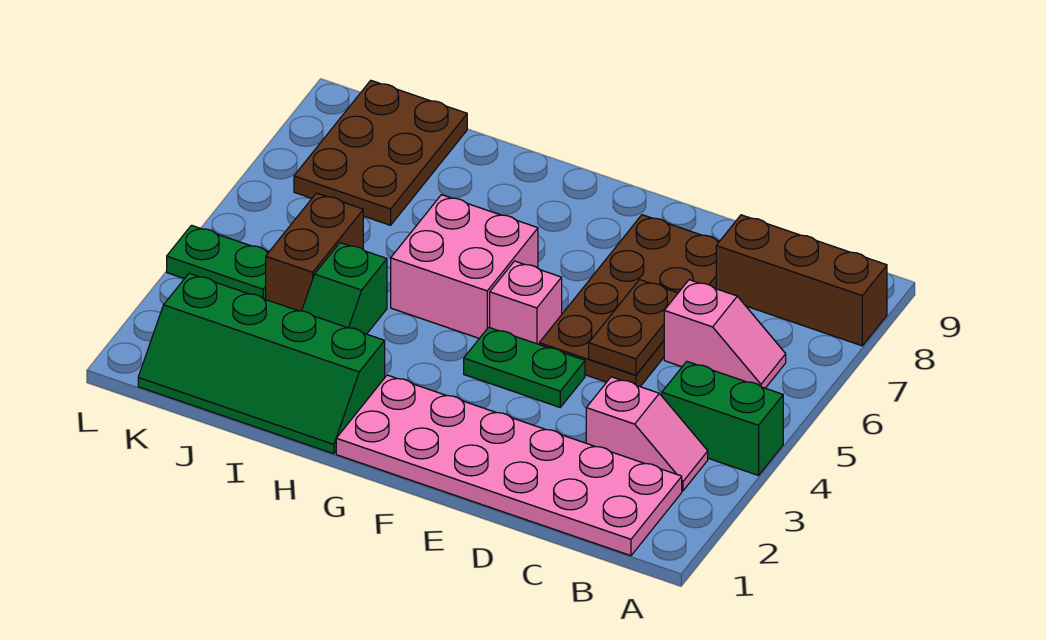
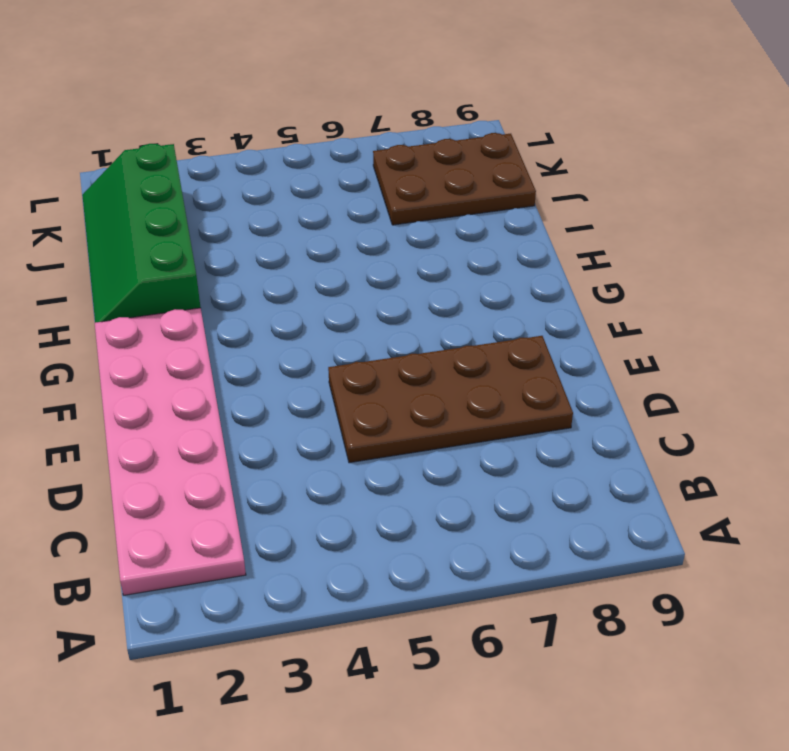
none -> green 1x2 brick [662,362,783,475]
none -> brown 1x3 brick [716,215,887,346]
none -> pink 1x2 slope [586,377,708,491]

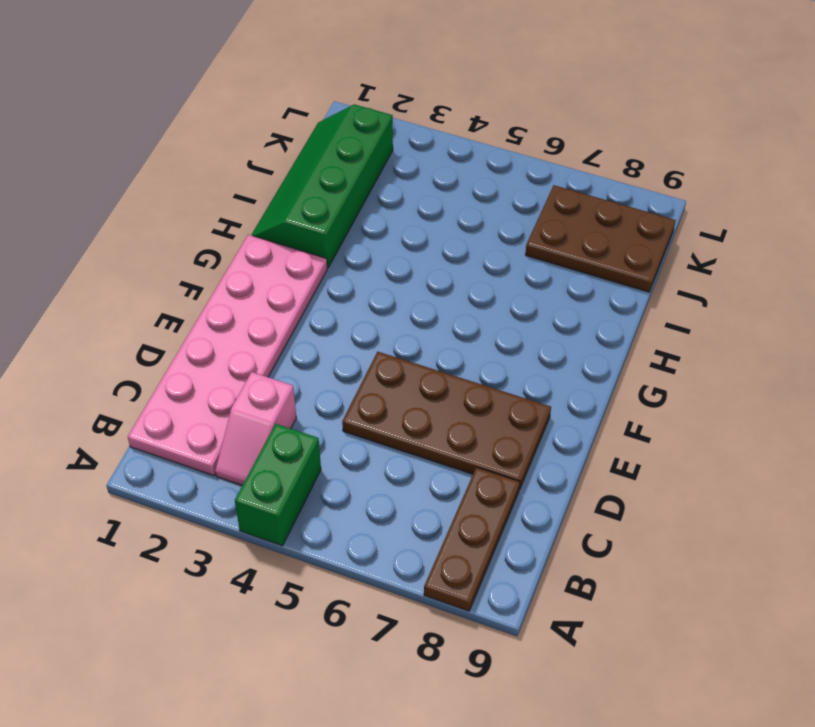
brown 1x3 plate [424,467,520,611] -> brown 1x3 brick [716,215,887,346]
none -> pink 1x2 slope [664,280,786,388]
none -> green 1x2 plate [464,327,585,407]
none -> pink 1x1 brick [490,261,562,344]

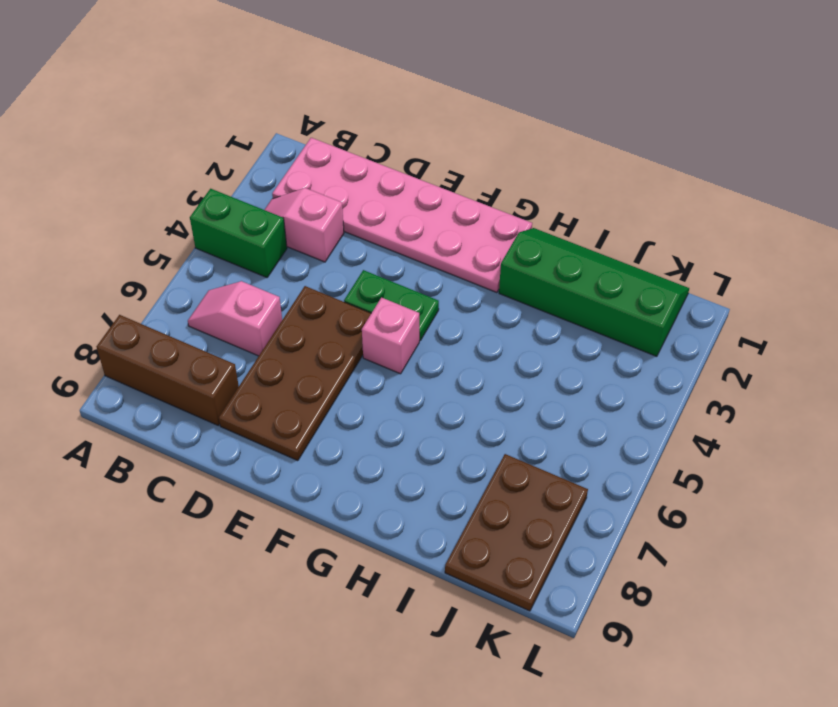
none -> pink 2x2 brick [391,195,538,338]
none -> green 1x2 slope [302,243,387,334]
none -> brown 1x2 brick [266,193,363,311]

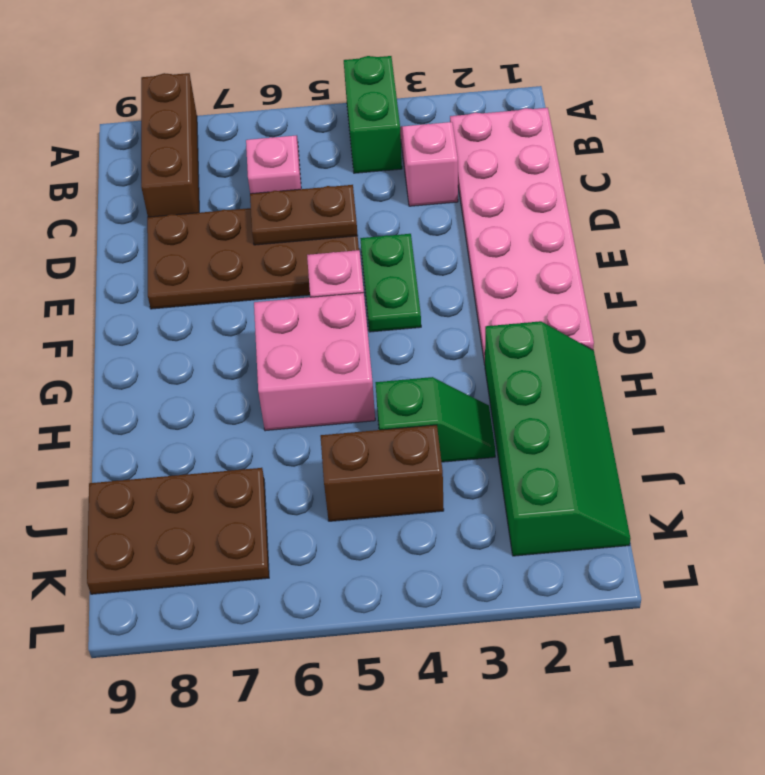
none -> green 1x2 plate [167,225,269,299]

